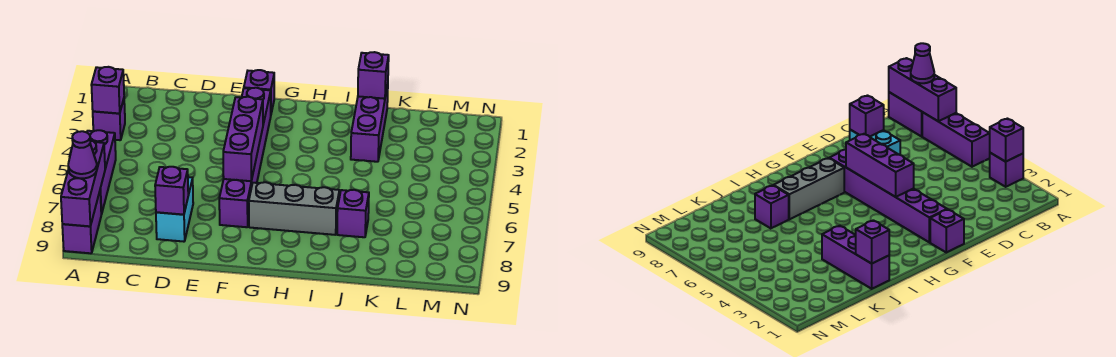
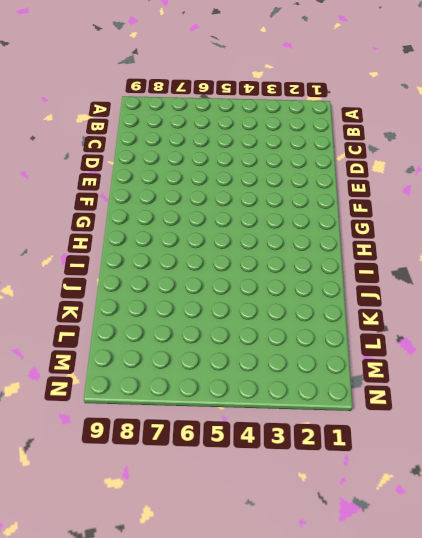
none -> purple 1x1 brick [93,99,125,140]
none -> purple 1x3 brick [87,130,116,214]
none -> purple 1x2 brick [62,192,101,253]

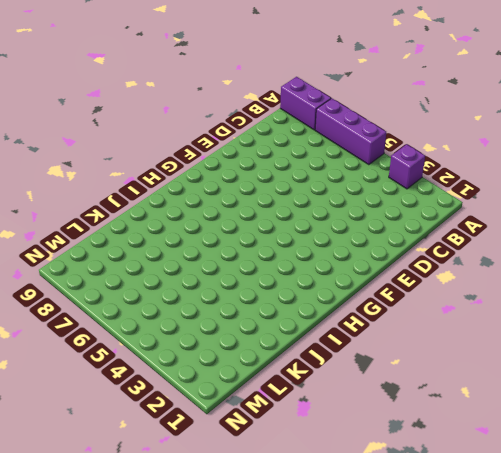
none -> cyan 1x2 brick [156,177,193,242]
none -> purple 1x1 brick [244,70,274,113]
none -> purple 1x6 brick [219,88,271,227]

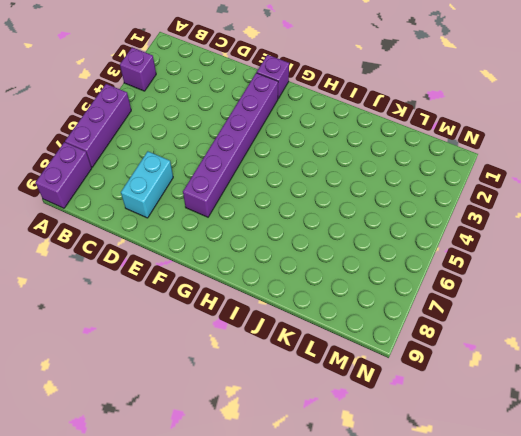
none -> grey 1x3 brick [249,182,339,235]
none -> purple 1x3 brick [351,85,388,162]
none -> purple 1x1 brick [337,190,369,237]

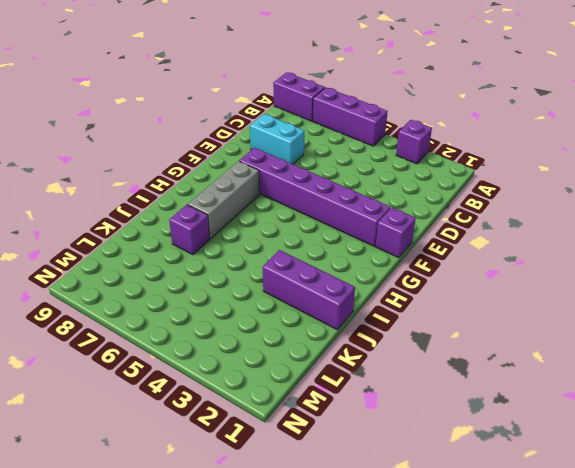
none -> purple 1x1 brick [91,67,124,114]
none -> purple 1x3 brick [61,141,105,226]
none -> purple 1x1 brick [155,167,188,215]

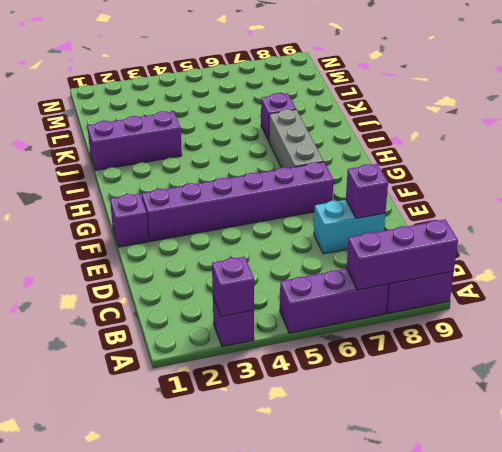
none -> purple 1x3 brick [223,97,263,181]
none -> purple 1x1 brick [358,52,389,99]
none -> purple 1x1 cone [68,131,97,178]

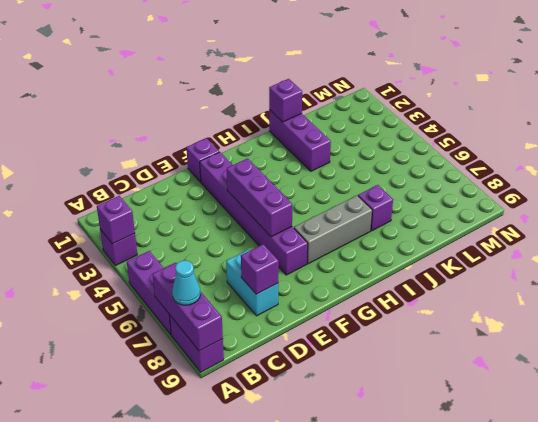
cyan 1x1 cone [172,260,200,305] -> purple 1x1 cone [68,131,97,178]

